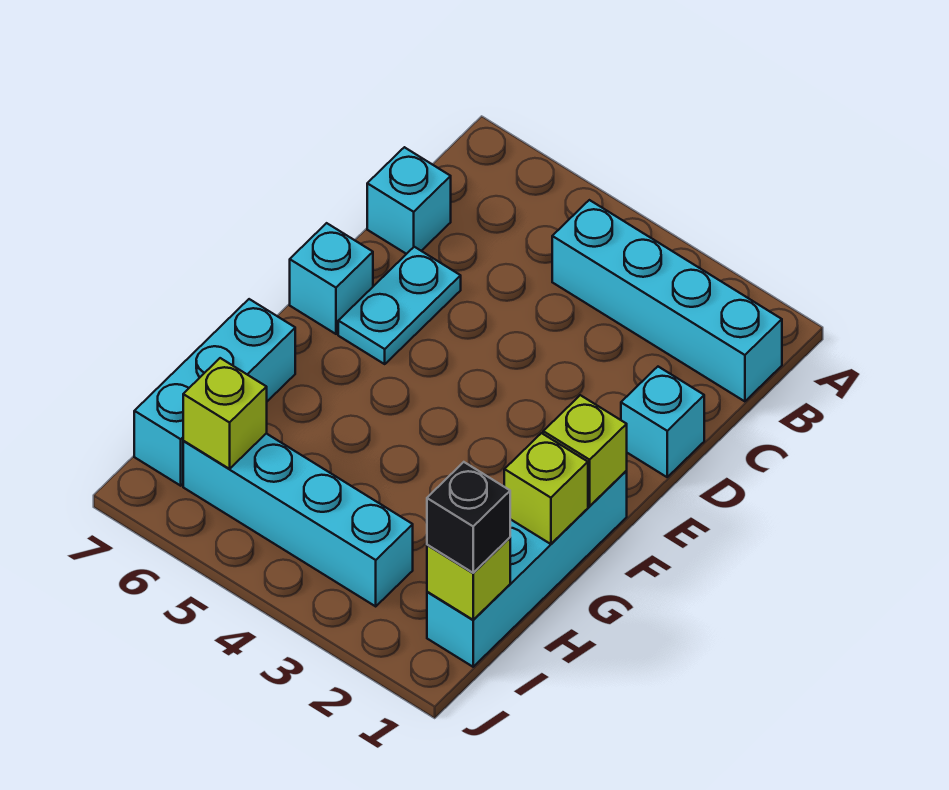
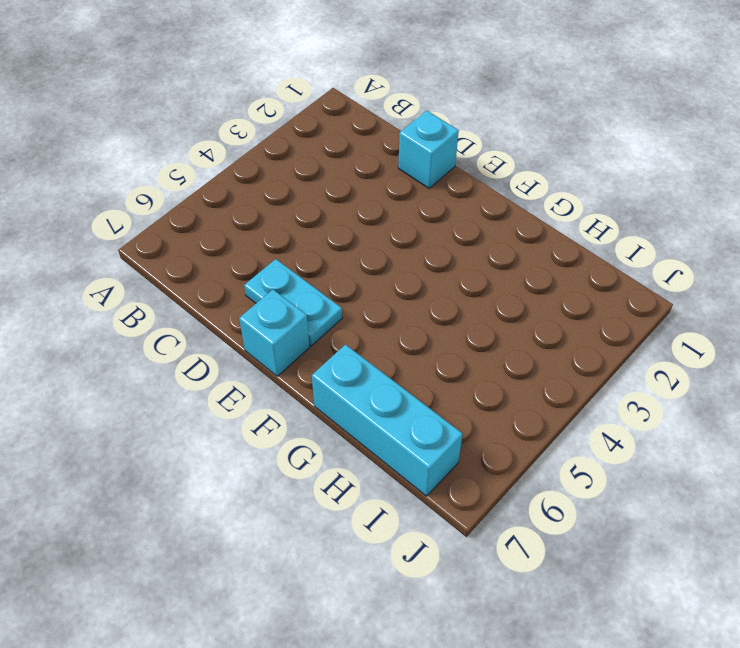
none -> cyan 1x4 brick [552,200,782,401]
none -> cyan 1x1 brick [367,147,451,254]
none -> cyan 1x4 brick [427,471,627,667]

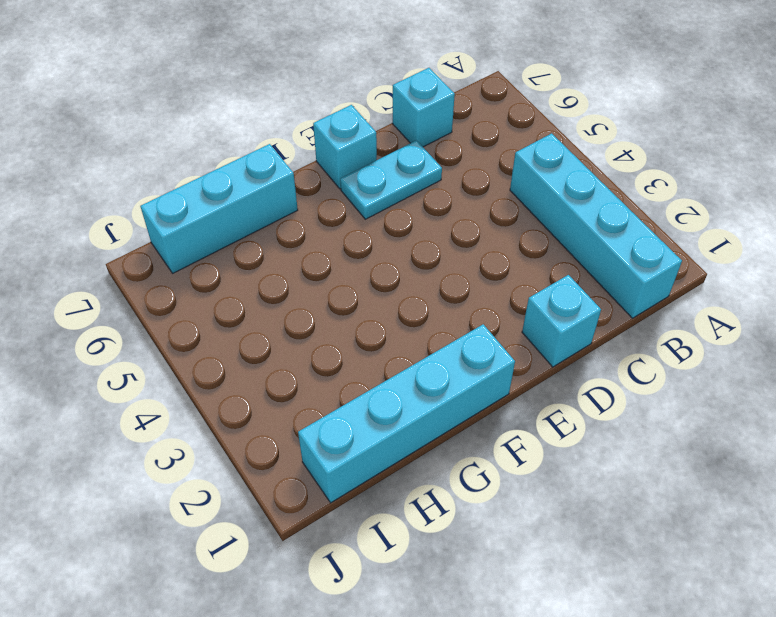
none -> cyan 1x4 brick [183,434,413,606]
none -> lime 1x1 brick [543,395,627,506]
none -> lime 1x1 brick [504,433,588,544]

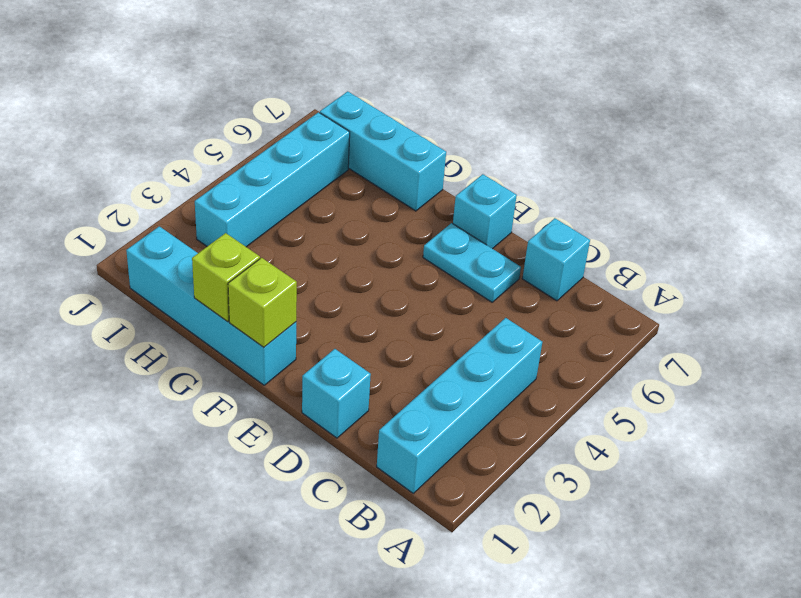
none -> lime 1x1 brick [427,538,510,620]
none -> lime 1x1 brick [183,358,267,469]
none -> black 1x1 brick [427,462,510,573]

